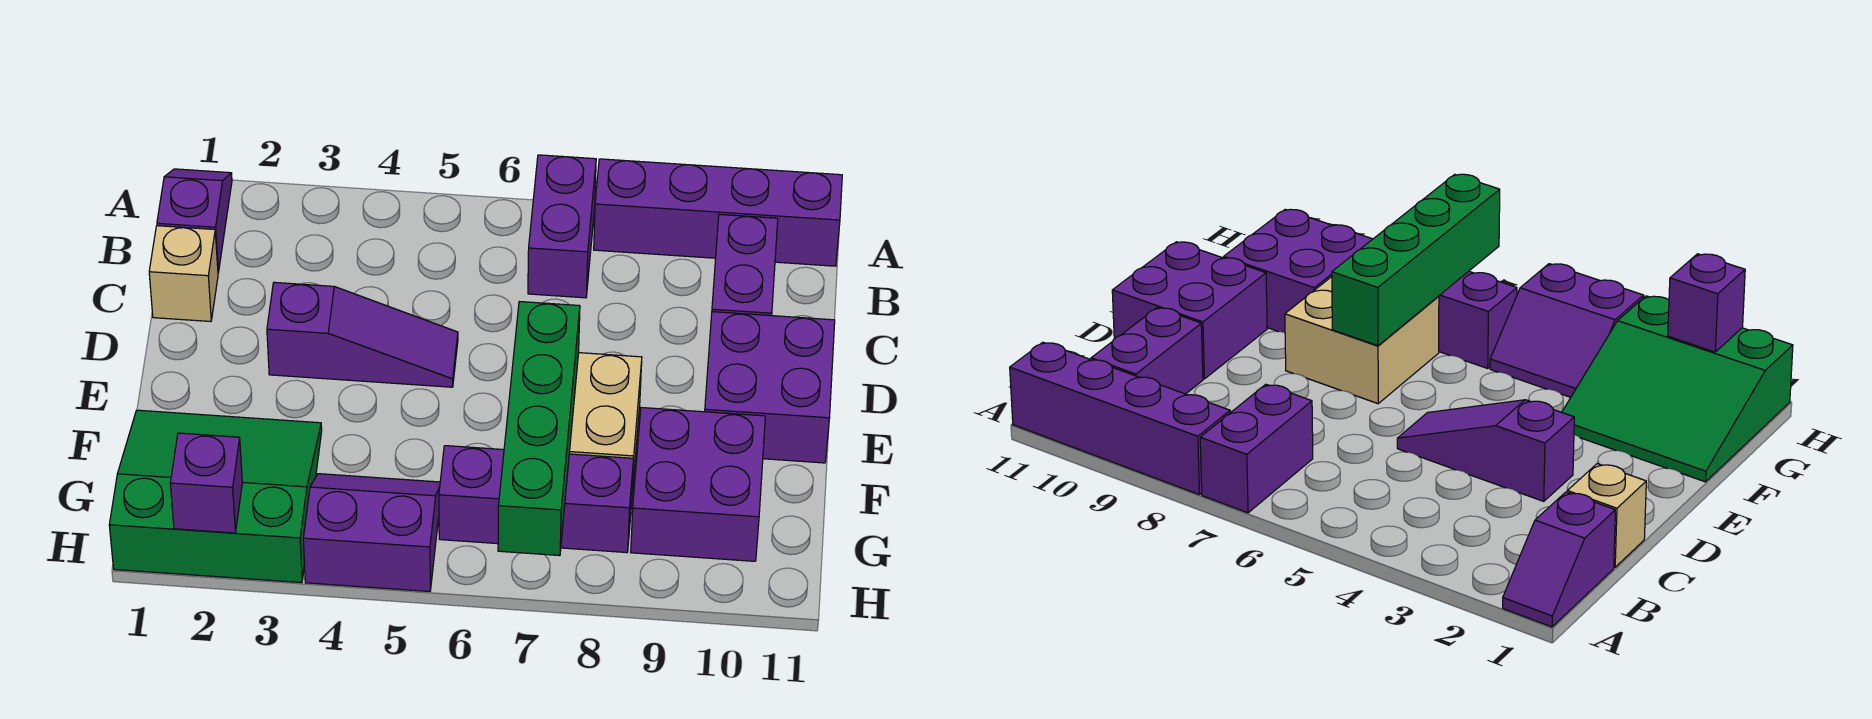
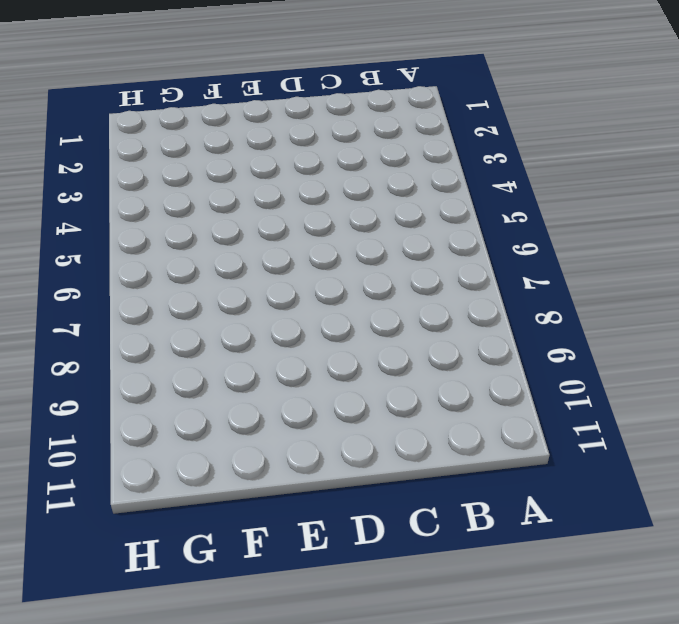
none -> purple 1x2 slope [157,169,232,273]
none -> purple 1x2 brick [528,155,596,298]
none -> purple 1x4 brick [594,159,842,266]

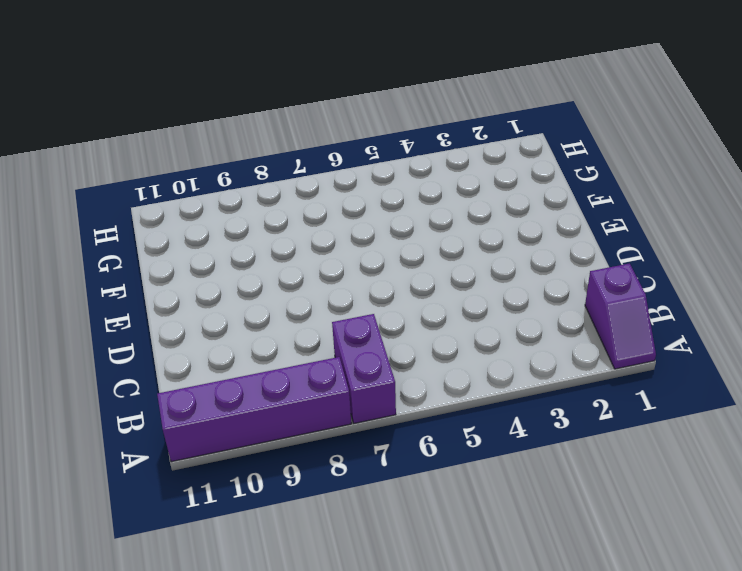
none -> purple 1x2 brick [712,214,778,316]
none -> tan 1x1 brick [149,226,218,322]
none -> purple 1x3 slope [267,282,458,387]

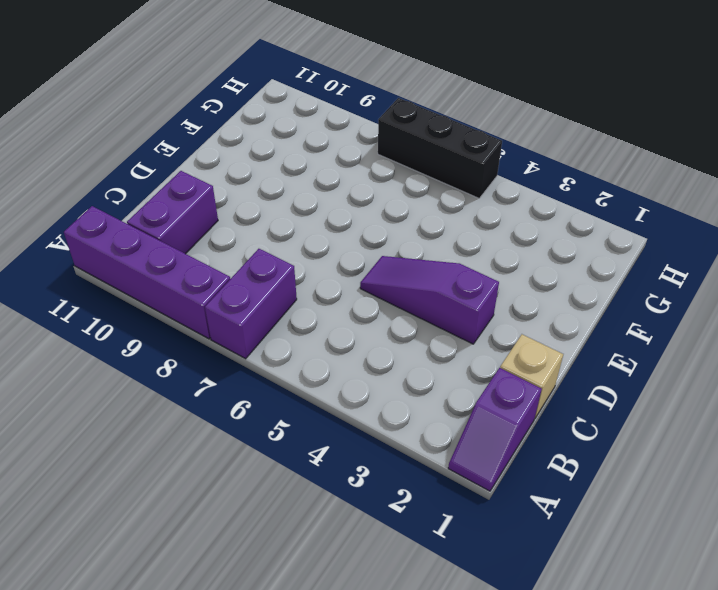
black 1x3 brick [378,98,502,198] -> purple 2x2 slope [303,474,440,591]
none -> purple 2x2 brick [705,312,835,463]
none -> tan 2x2 brick [569,353,642,493]
none -> green 3x3 slope [109,410,322,583]

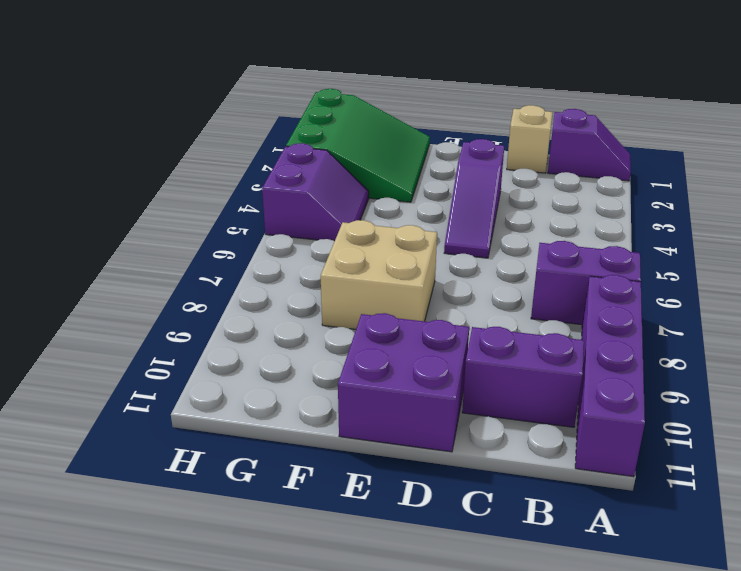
none -> purple 2x2 brick [631,408,765,561]
none -> purple 1x3 brick [439,446,634,553]
none -> green 1x4 brick [498,302,580,556]

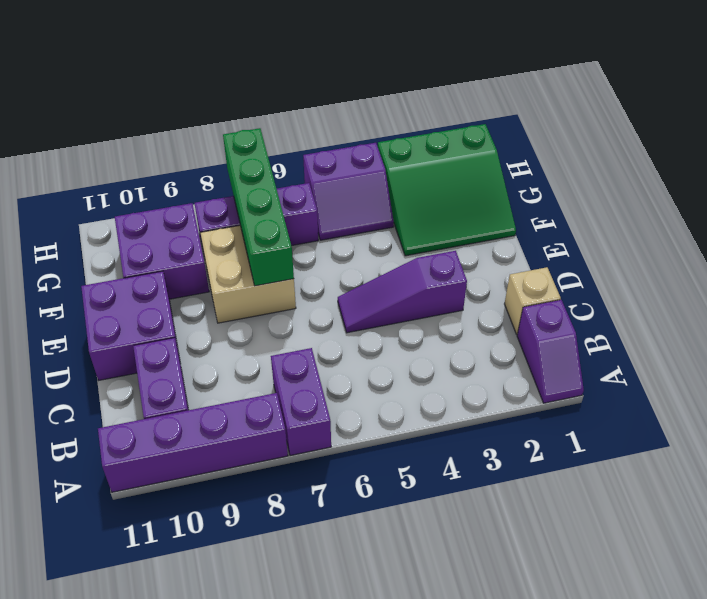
none -> purple 1x1 brick [170,433,242,533]

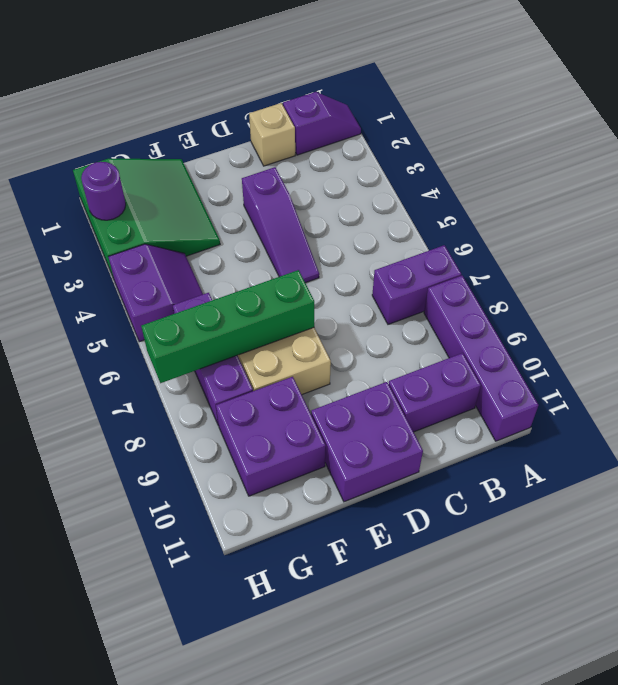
purple 1x1 round brick [81,162,126,220] -> purple 1x1 brick [170,433,242,533]

